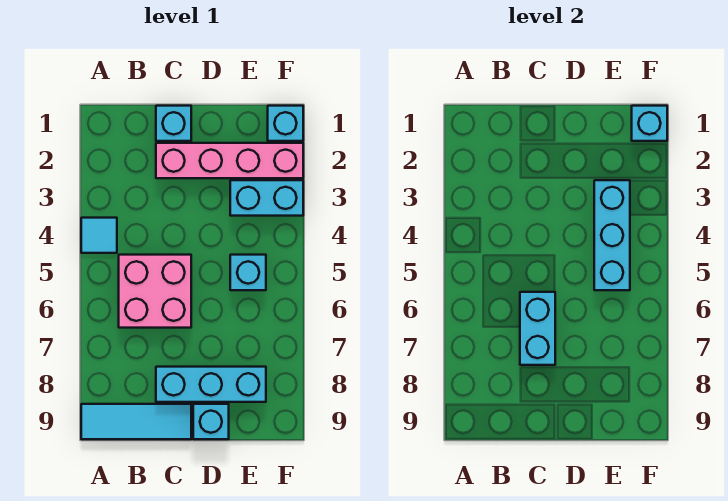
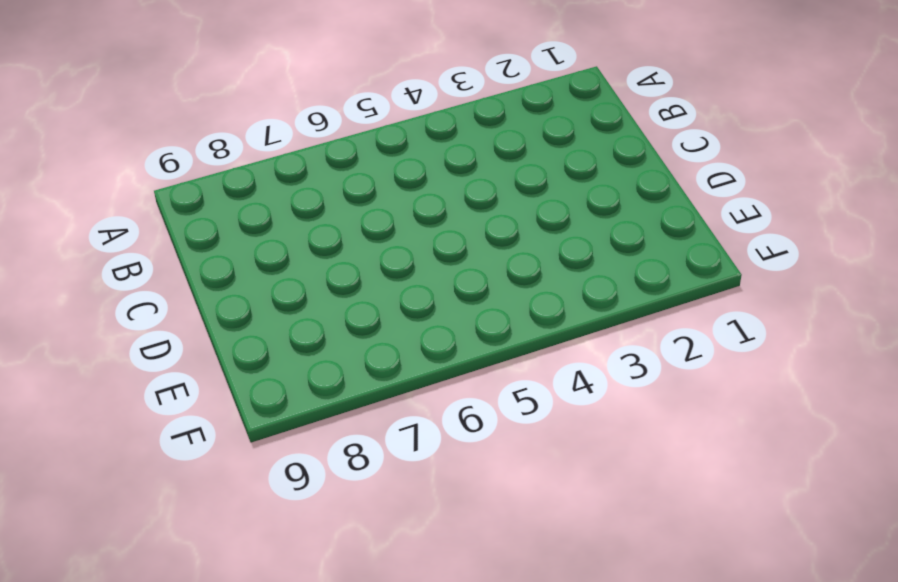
none -> cyan 1x1 tile [81,218,117,253]
none -> cyan 1x3 tile [81,404,191,439]
none -> pink 2x2 brick [119,255,191,328]

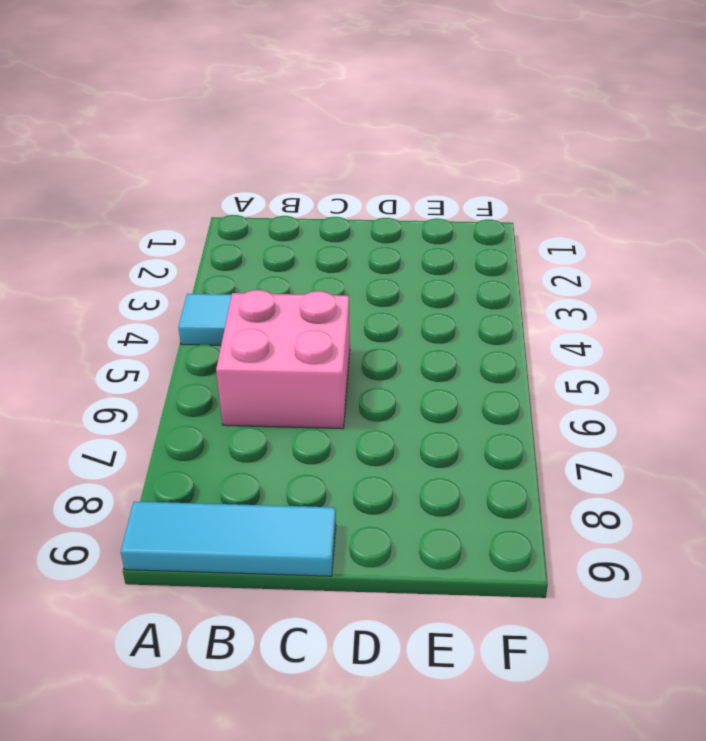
none -> cyan 1x1 brick [156,106,191,141]
none -> pink 1x4 brick [156,143,303,178]
none -> cyan 1x3 brick [156,367,266,402]

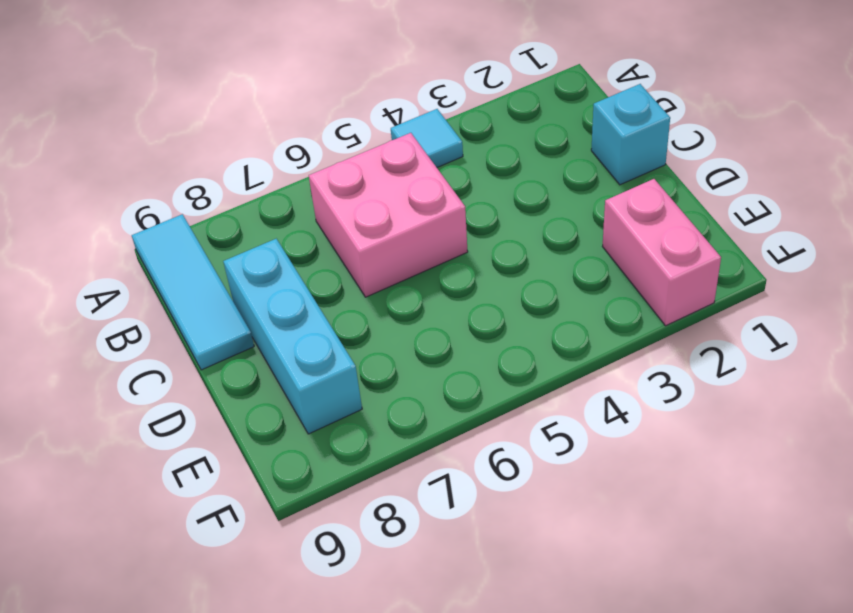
pink 1x2 brick [603,179,721,326] -> pink 1x4 brick [156,143,303,178]
none -> cyan 1x1 brick [193,404,229,439]
none -> cyan 1x2 brick [230,180,303,216]
none -> cyan 1x1 brick [230,255,266,290]

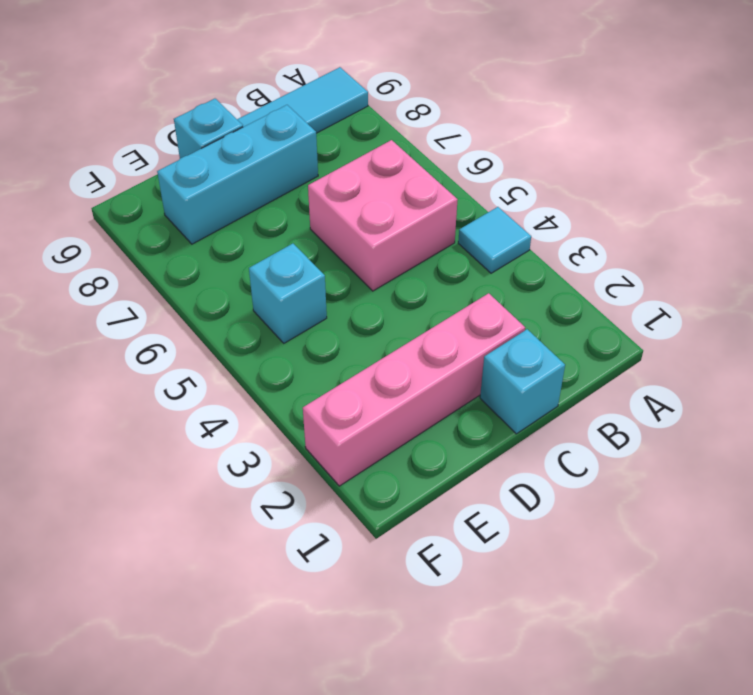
none -> cyan 1x2 brick [230,180,303,216]
none -> cyan 1x1 brick [268,106,303,141]
none -> cyan 1x2 brick [520,292,555,365]

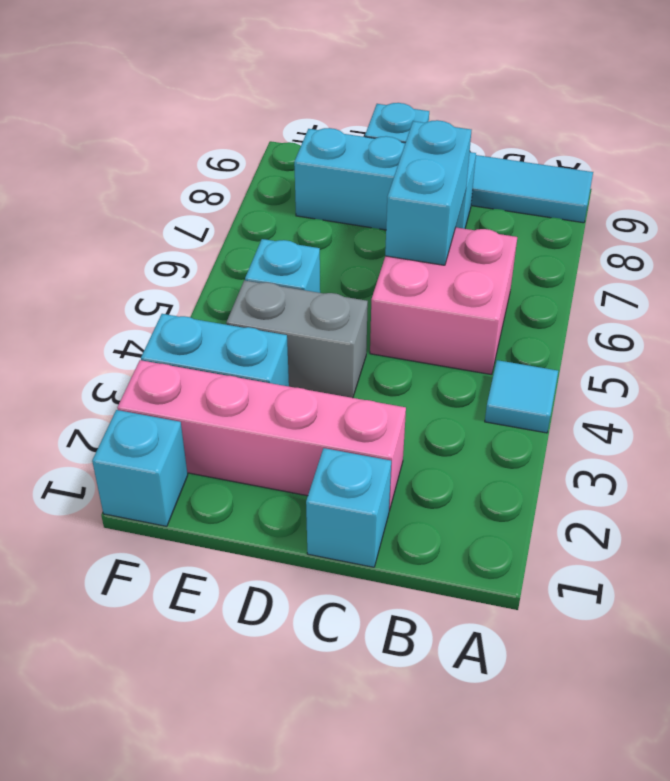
grey 1x2 brick [226,280,368,398] -> none
none -> cyan 1x3 brick [594,180,630,290]
none -> cyan 1x1 brick [632,106,667,141]

